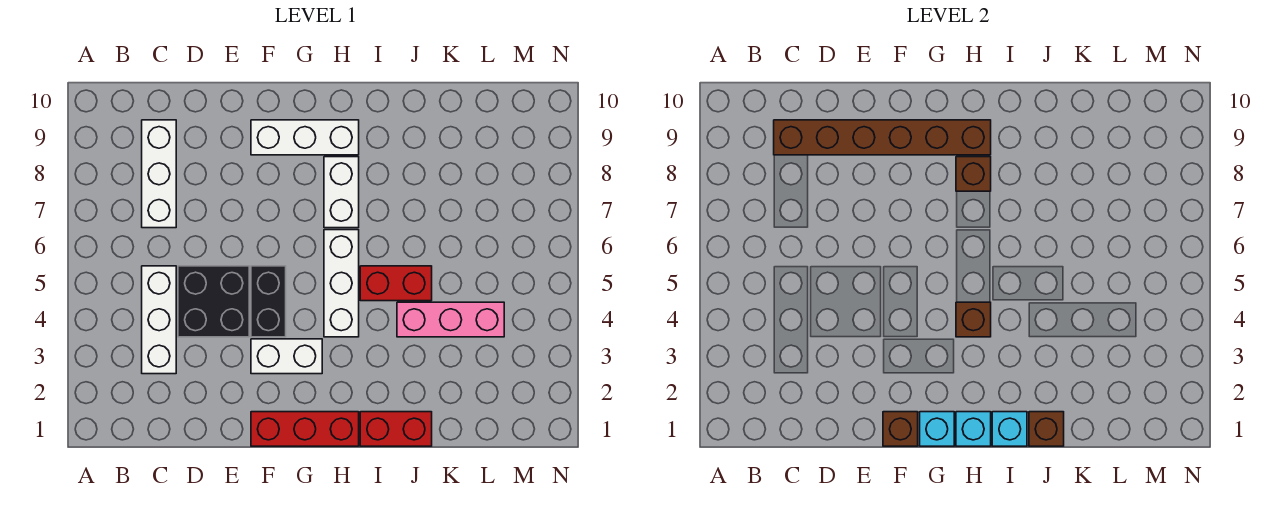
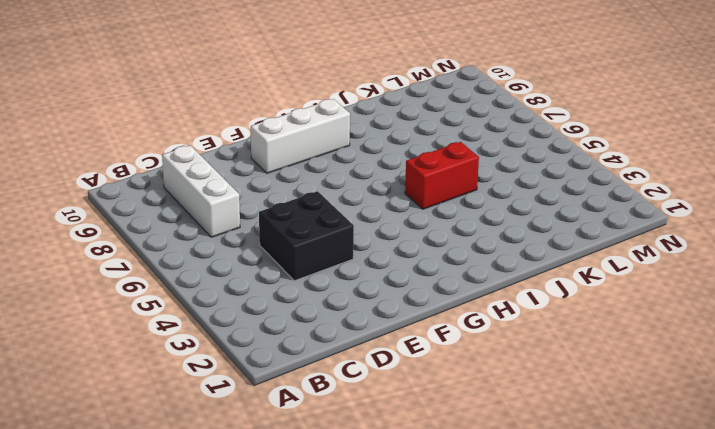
none -> white 1x3 brick [142,266,176,374]
none -> red 1x3 brick [251,412,359,446]
none -> white 1x2 brick [251,339,322,374]

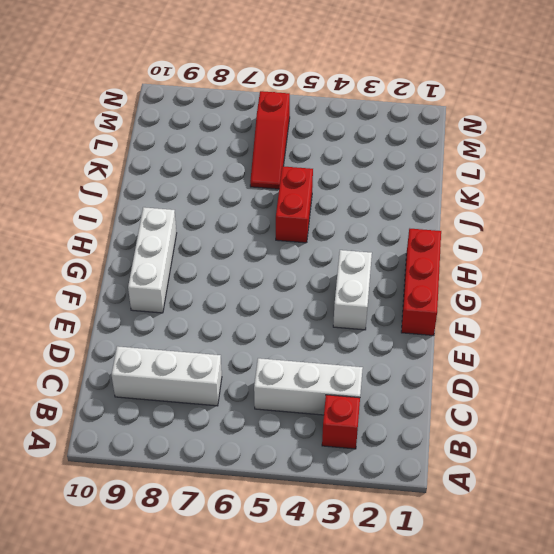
red 1x1 brick [322,395,360,449] -> none
red 1x3 slope [250,91,290,189] -> none
none -> black 2x2 brick [178,266,249,337]
none -> black 1x2 brick [251,266,286,337]
none -> white 1x3 brick [324,230,359,337]

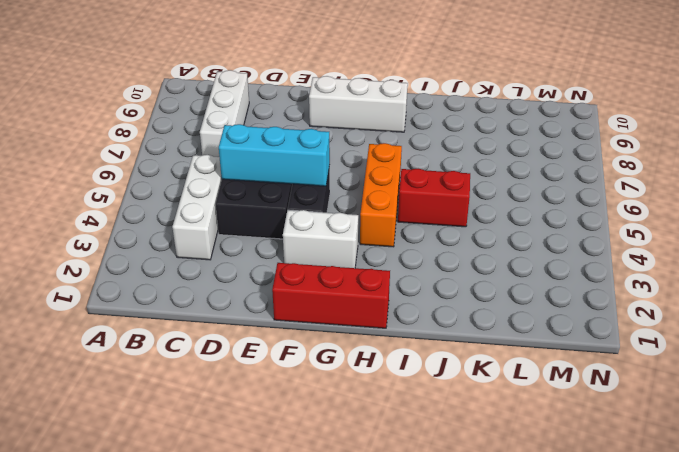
cyan 1x3 brick [219,124,330,186] -> none
orange 1x3 brick [360,143,402,247] -> white 1x3 brick [324,230,359,337]
none -> white 1x2 brick [324,157,359,228]
none -> red 1x2 brick [360,412,432,446]
none -> pink 1x3 brick [397,302,504,337]

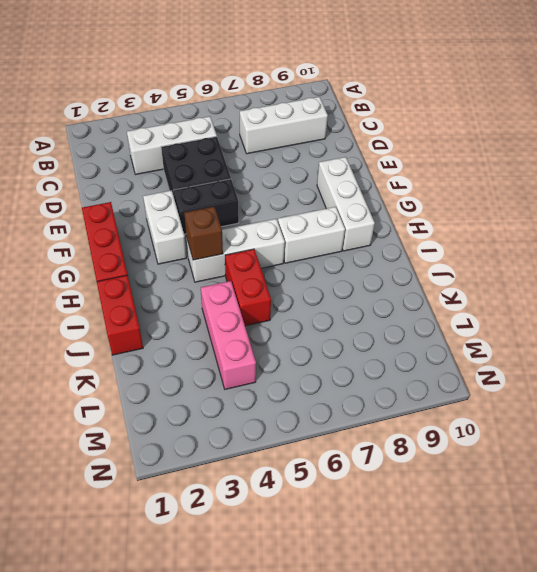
none -> brown 1x6 brick [774,120,991,155]
none -> brown 1x1 brick [883,412,918,446]
none -> cyan 1x1 brick [920,412,954,446]

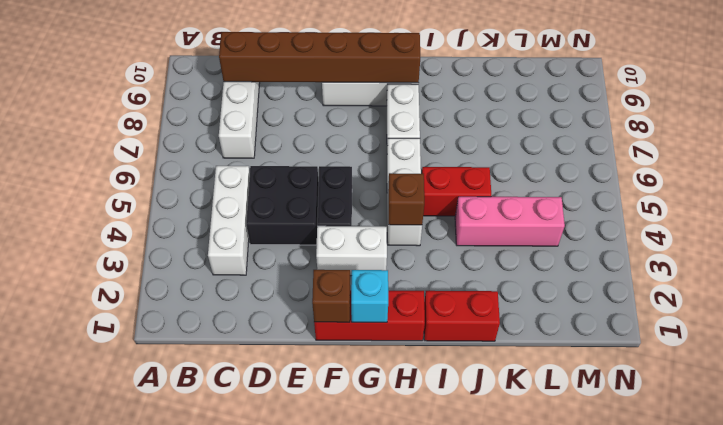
none -> cyan 1x1 brick [956,412,991,446]
none -> brown 1x1 brick [956,157,991,191]
none -> cyan 1x1 brick [992,412,1027,446]

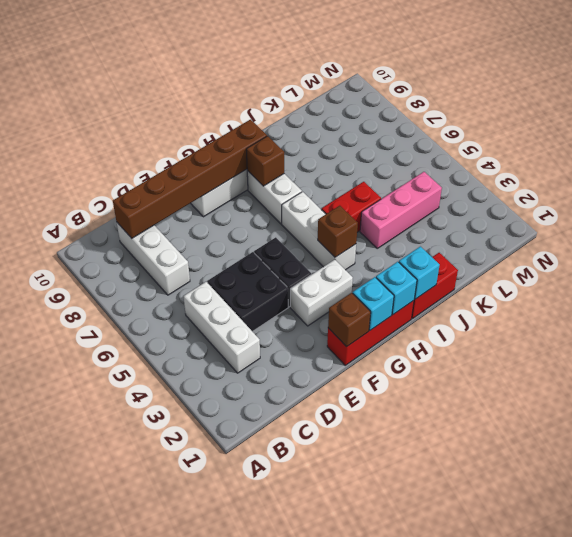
none -> brown 1x1 brick [1029,412,1064,446]

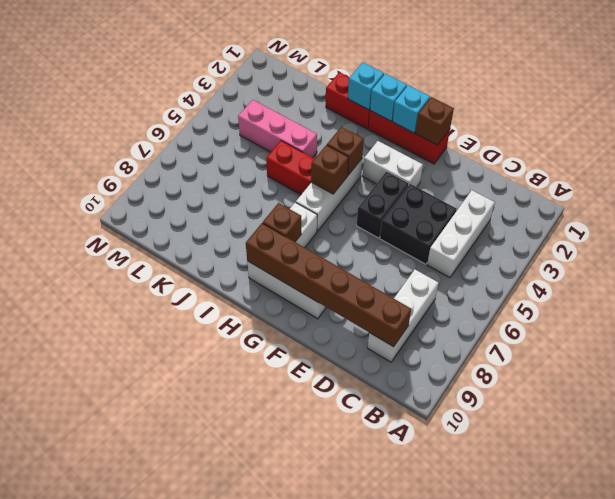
brown 1x1 brick [311,145,349,194] -> brown 1x1 brick moved to [1029,412,1064,446]

